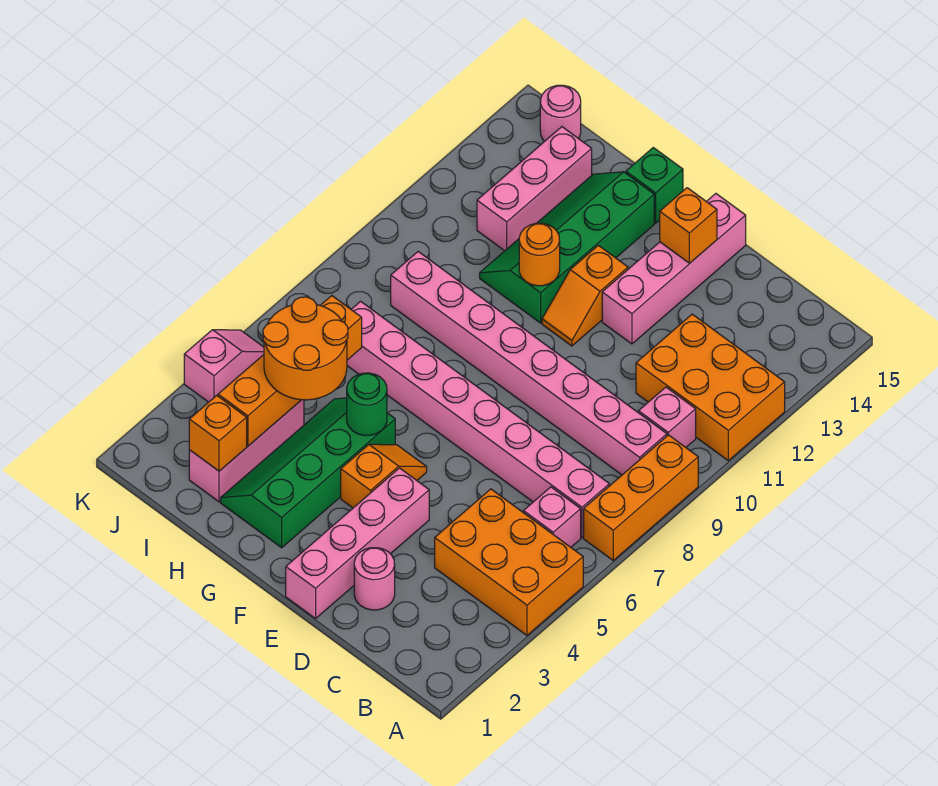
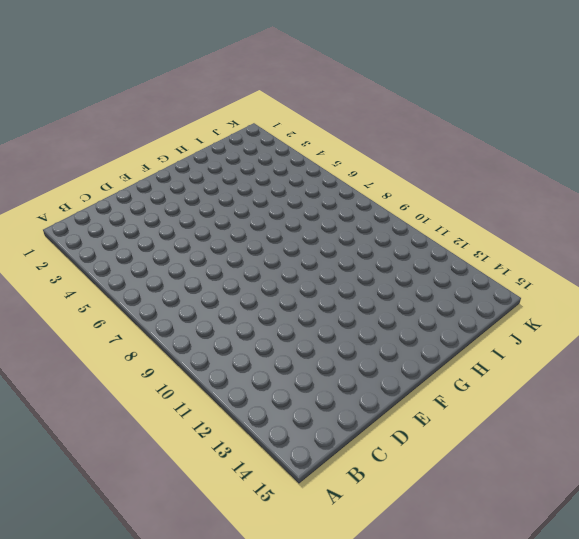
none -> orange 2x3 brick [435,489,583,635]
none -> orange 1x3 brick [584,435,698,560]
none -> orange 2x3 brick [636,314,785,461]

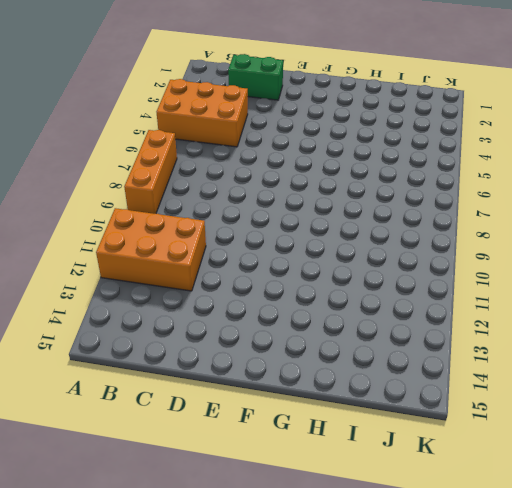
green 1x2 brick [228,54,283,100] -> pink 1x1 round brick [354,548,395,610]
none -> pink 1x1 brick [523,487,581,547]
none -> pink 1x8 brick [347,301,609,537]
none -> pink 1x8 brick [391,252,667,475]

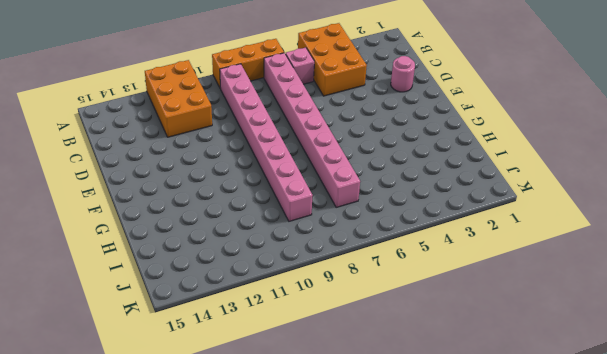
none -> pink 1x1 brick [639,387,696,447]
none -> pink 1x4 brick [286,468,429,619]
none -> pink 1x4 brick [602,194,746,344]

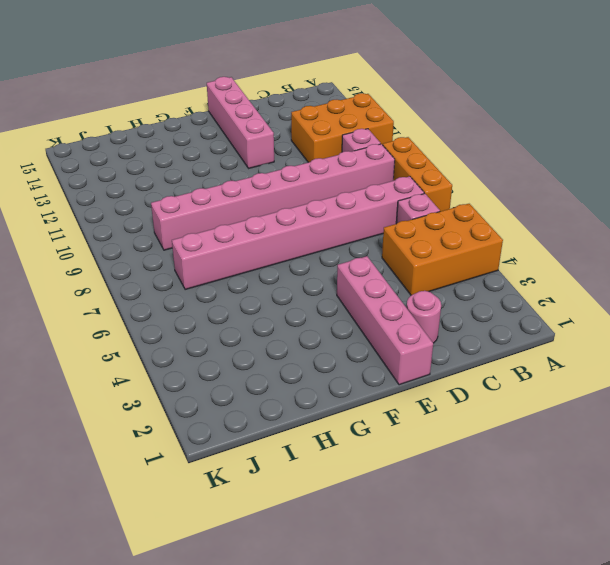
none -> orange 1x2 slope [341,444,427,508]
none -> orange 1x2 slope [542,245,628,346]
none -> green 2x4 slope [221,398,395,548]

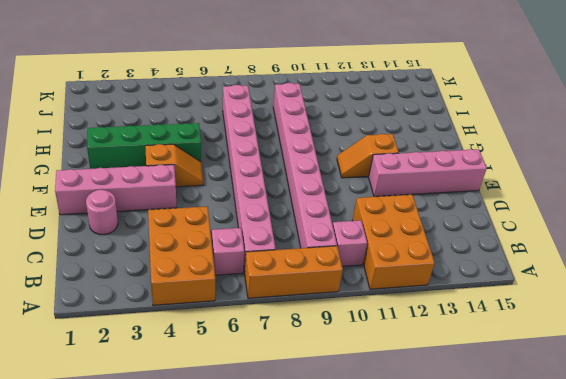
none -> green 2x4 slope [480,172,654,323]
none -> green 1x1 brick [626,148,683,223]
none -> pink 1x3 brick [189,400,304,502]

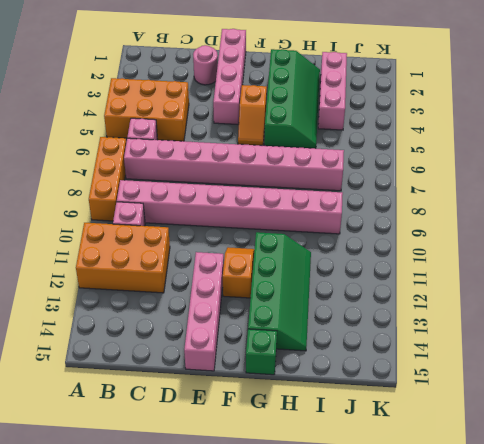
none -> pink 1x3 brick [477,127,592,251]
none -> pink 1x1 round brick [540,85,581,141]
none -> pink 1x2 slope [184,330,264,402]

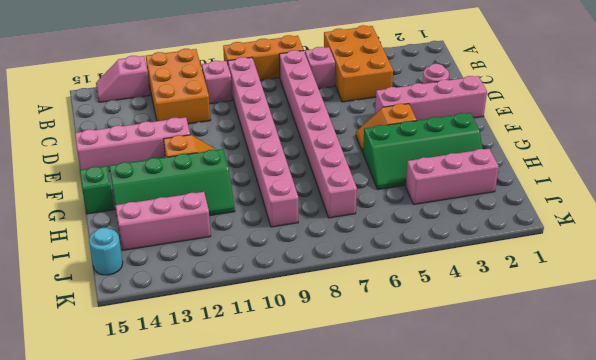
pink 1x2 slope [96,56,150,102] -> pink 1x2 slope moved to [184,330,264,402]
cyan 1x1 round brick [89,228,123,275] -> pink 1x1 round brick [540,85,581,141]
none -> orange 1x1 brick [660,188,717,264]
none -> green 1x1 round brick [347,373,387,436]
none -> orange 1x1 round brick [519,223,560,286]

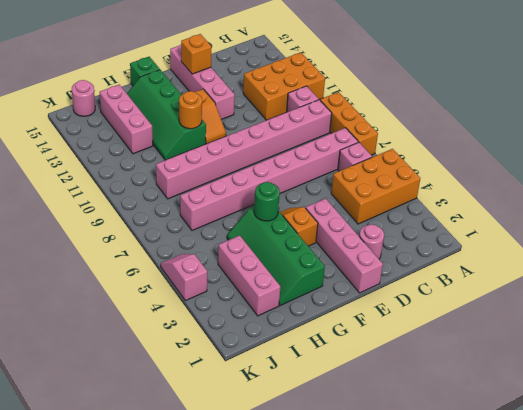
none -> orange 1x1 brick [189,395,247,471]
none -> orange 1x4 brick [218,296,362,446]
none -> orange 2x2 round brick [263,297,348,400]

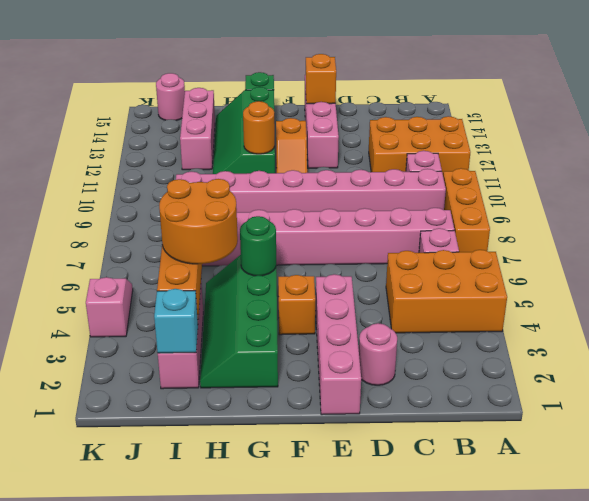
cyan 1x1 brick [154,289,198,353] -> orange 1x1 brick [189,395,247,471]

